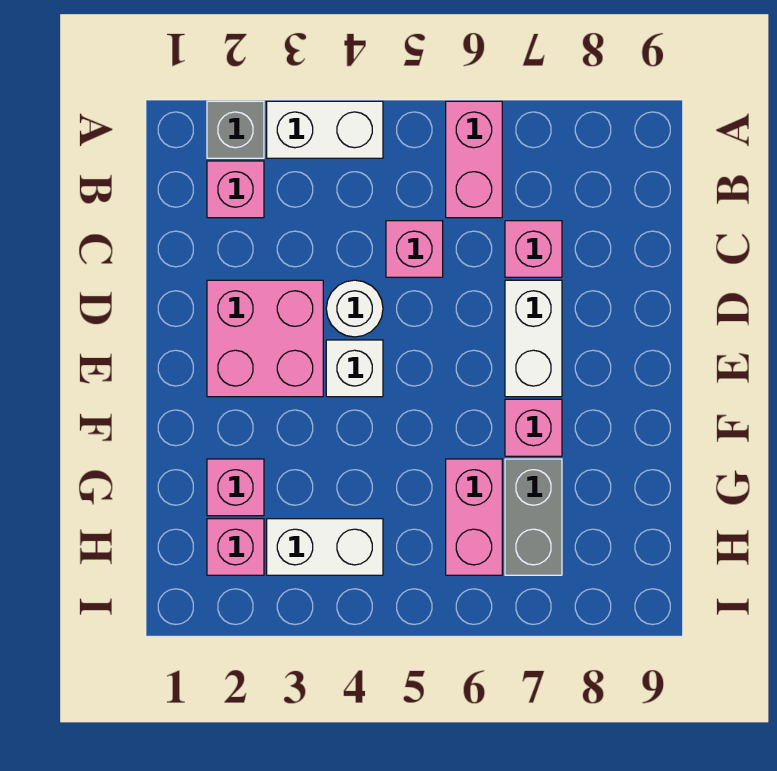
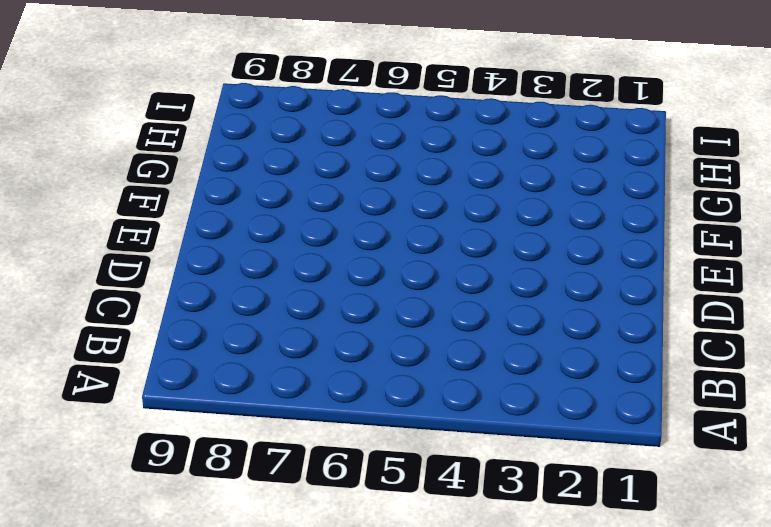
none -> grey 1x1 brick [207,101,264,158]
none -> white 1x2 brick [267,101,383,158]
none -> pink 1x2 brick [446,101,502,218]

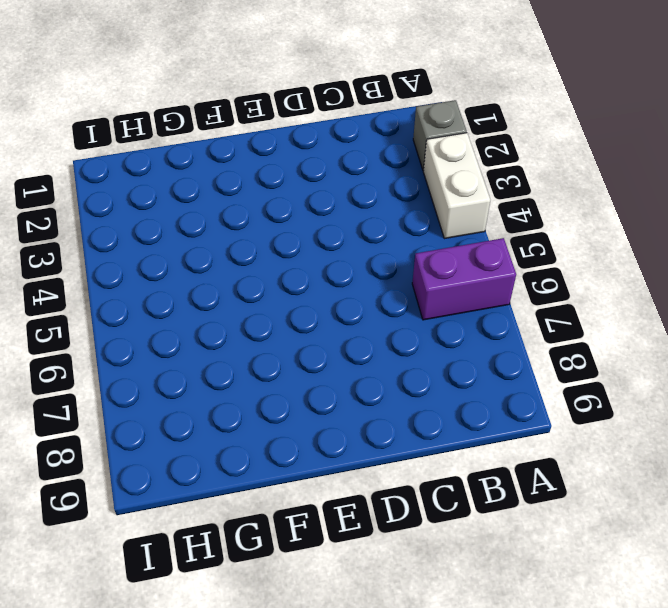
purple 1x2 brick [412,238,516,320] -> pink 1x2 brick [446,101,502,218]
none -> pink 1x1 brick [207,161,264,218]
none -> pink 1x1 brick [386,221,443,277]
none -> pink 1x1 brick [505,221,562,277]

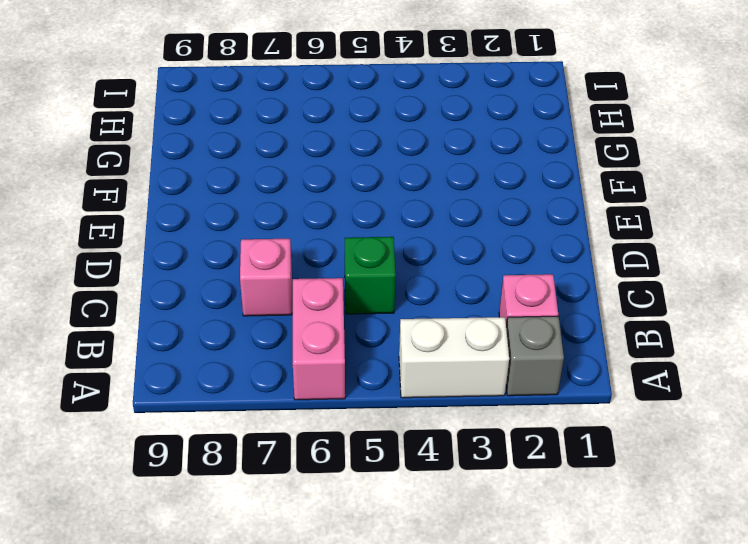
green 1x1 brick [345,237,396,314] -> pink 1x1 brick [386,221,443,277]
none -> pink 2x2 brick [207,280,323,397]
none -> white 1x1 round brick [326,280,383,337]
none -> white 1x2 brick [505,280,562,397]

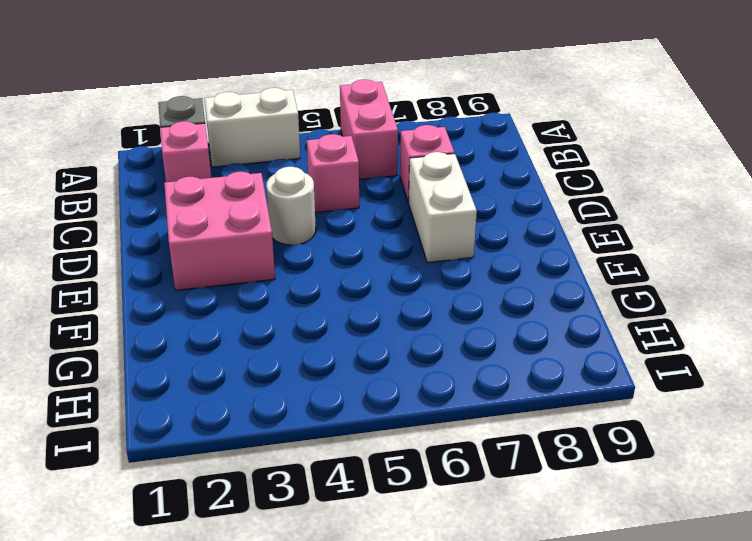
none -> white 1x1 brick [326,340,383,397]
none -> pink 1x1 brick [505,399,562,456]
none -> pink 1x1 brick [207,459,264,516]

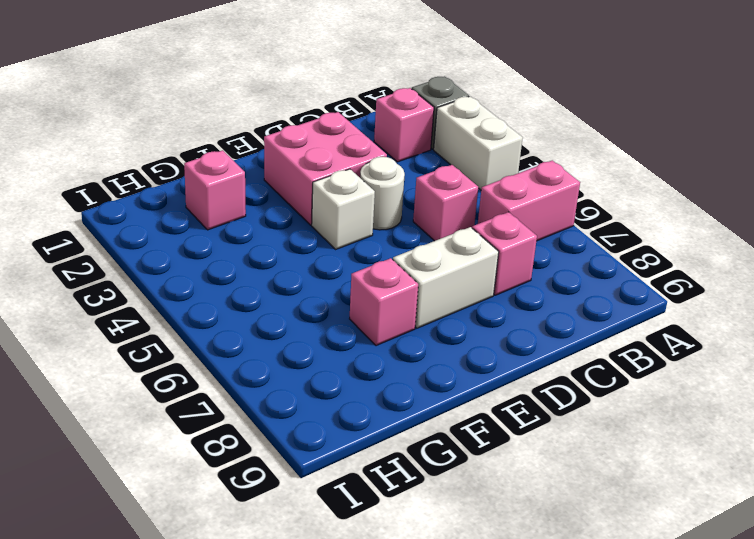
none -> pink 1x2 brick [446,459,502,575]
none -> grey 1x2 brick [505,459,562,575]
none -> pink 1x1 brick [207,519,264,575]

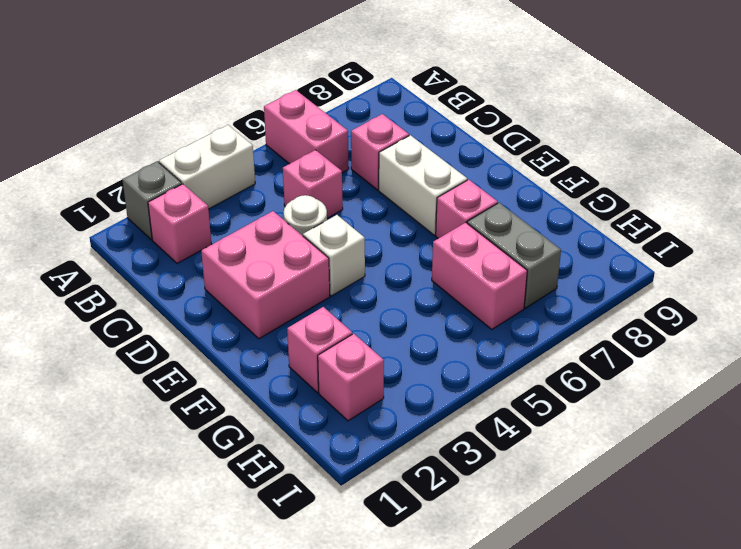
none -> white 1x2 brick [267,519,383,575]

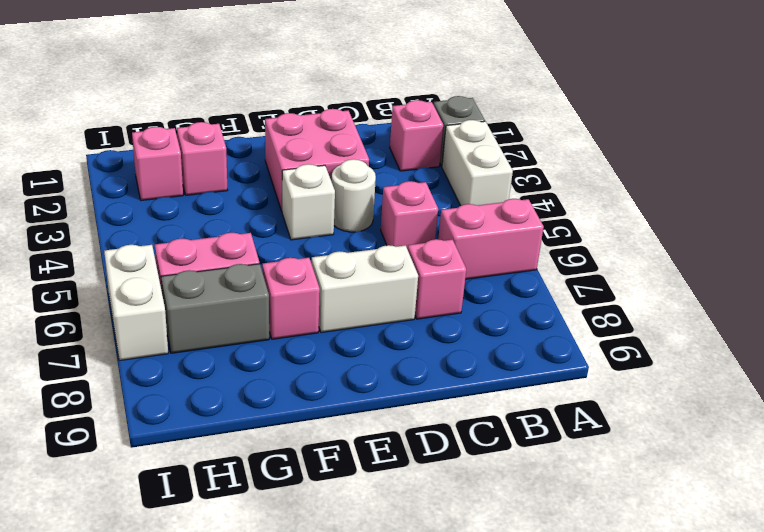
white 1x2 brick [104,245,168,361] -> white 1x2 brick moved to [267,519,383,575]

